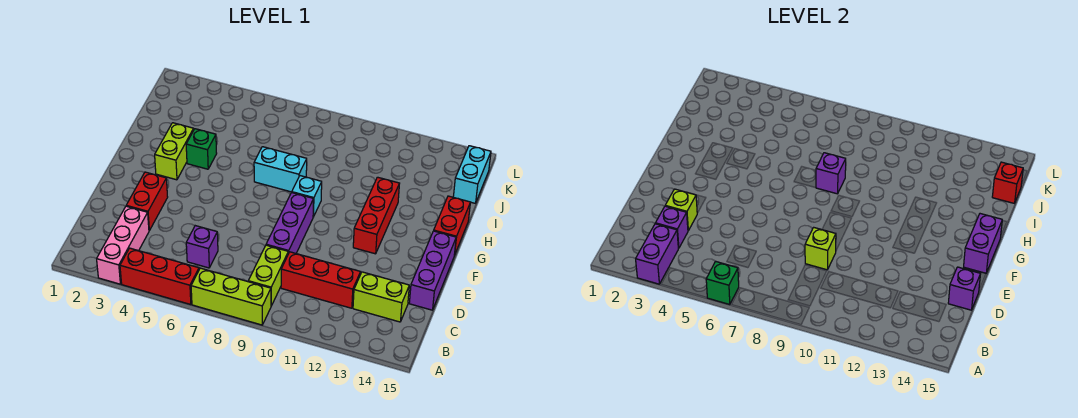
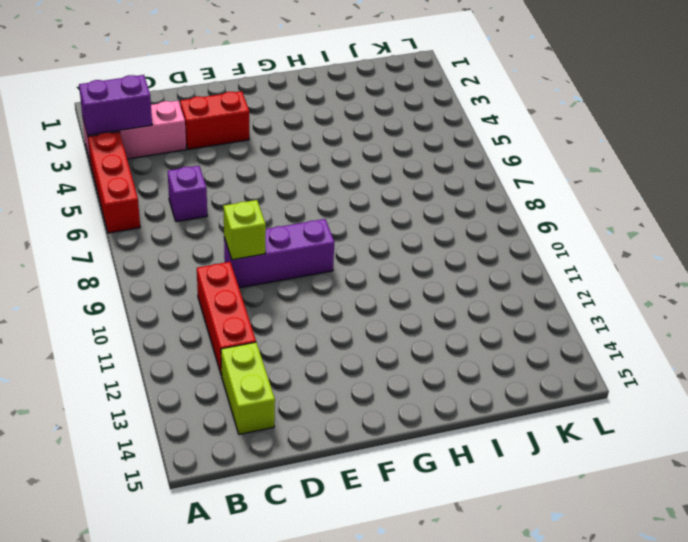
none -> lime 1x3 brick [191,268,271,325]
none -> lime 1x2 brick [248,245,288,306]
none -> purple 1x3 brick [409,231,456,310]

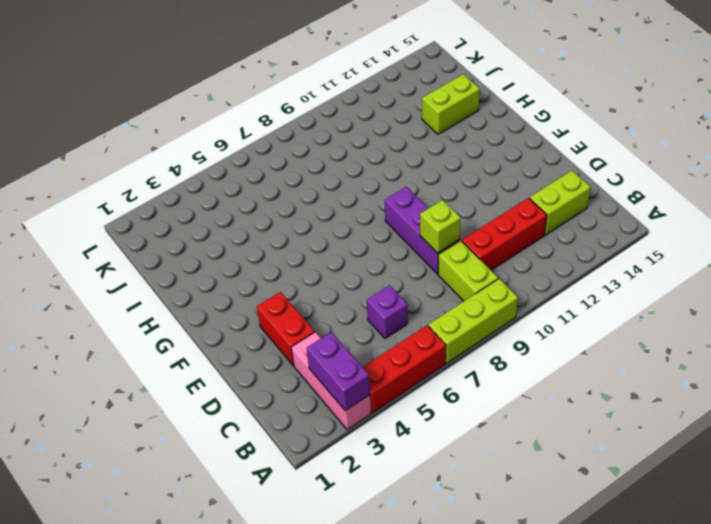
lime 1x2 brick [422,74,480,134] -> lime 1x2 brick turned to [155,123,194,180]
none -> purple 1x3 brick [409,231,456,310]
none -> red 1x3 brick [353,177,400,254]
none -> cyan 1x1 brick [292,176,322,217]

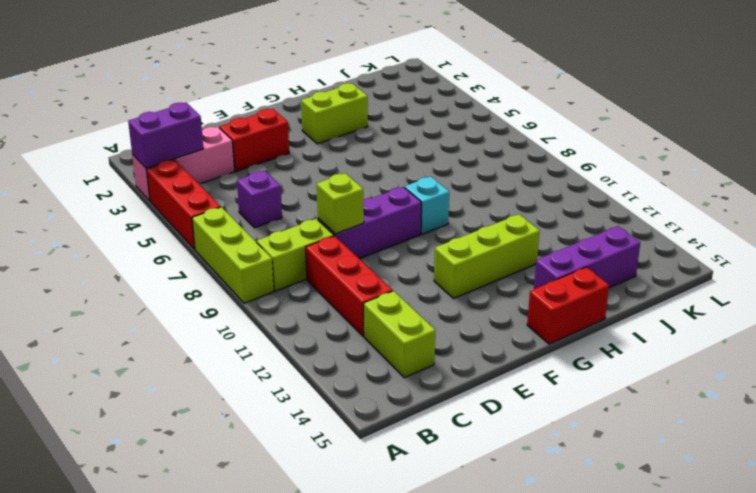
lime 1x3 brick [434,214,540,298] -> red 1x3 brick [353,177,400,254]
purple 1x3 brick [534,226,640,289] -> purple 1x3 brick moved to [409,231,456,310]
none -> green 1x1 brick [186,129,217,169]
none -> cyan 1x2 brick [254,147,307,192]
none -> cyan 1x2 brick [453,146,491,203]

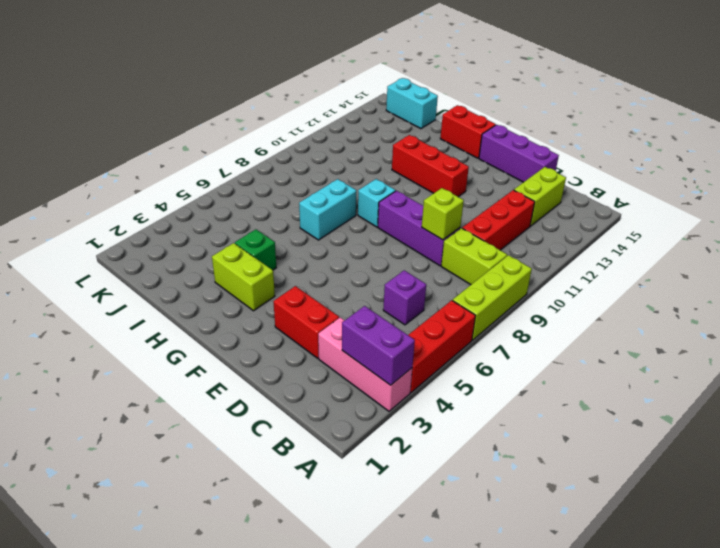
none -> green 1x1 brick [706,261,739,305]
none -> purple 1x1 brick [656,206,688,248]
none -> lime 1x1 brick [665,189,697,231]

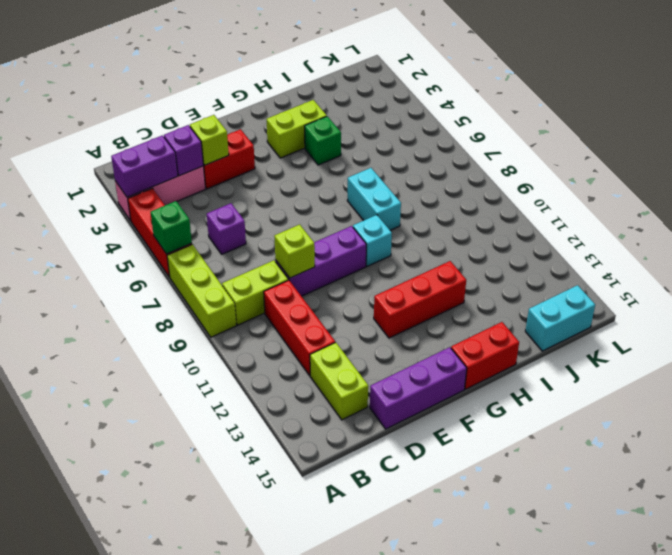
none -> purple 1x1 brick [948,267,980,310]
none -> purple 1x2 brick [964,214,1002,273]
none -> purple 1x1 brick [816,153,846,194]

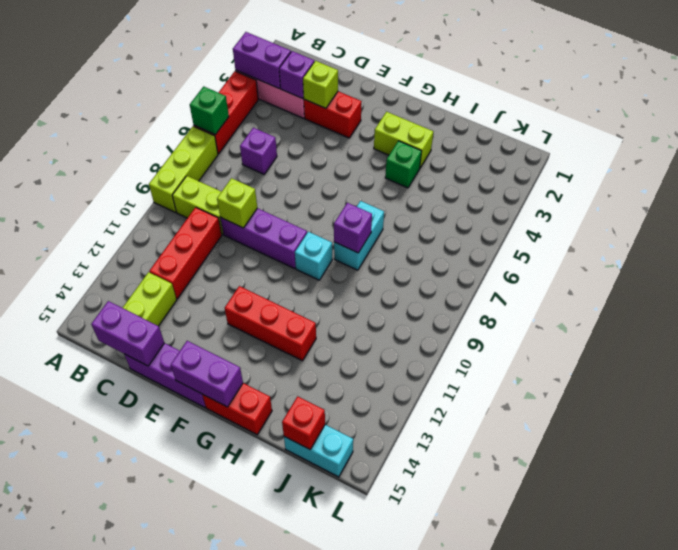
purple 1x2 brick [91,301,164,366] -> purple 1x1 brick [948,267,980,310]

